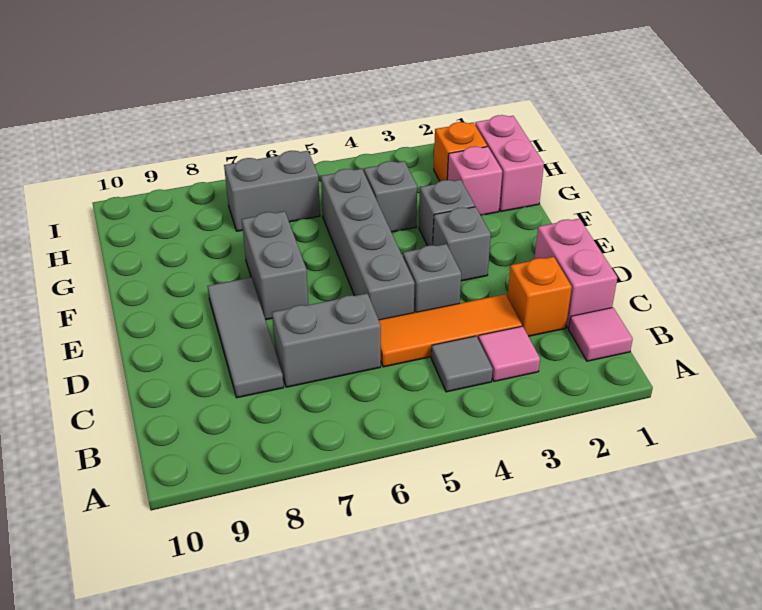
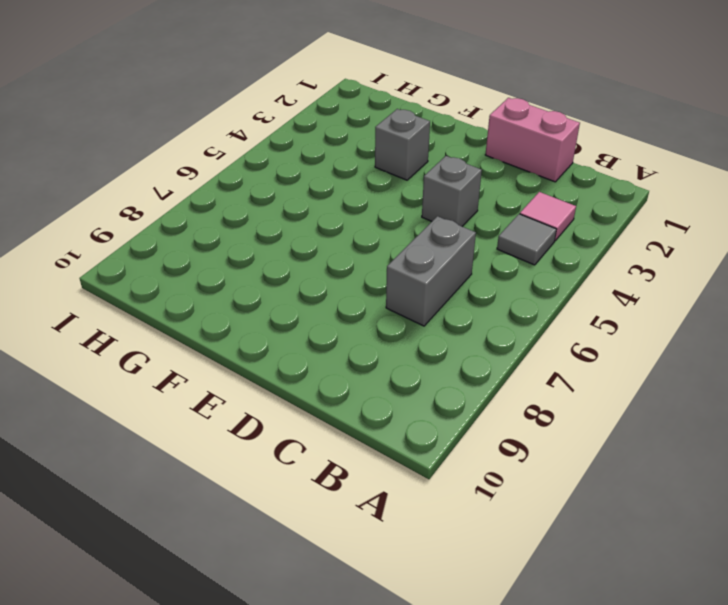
none -> pink 1x1 tile [569,308,633,361]
none -> orange 1x1 brick [507,257,572,336]
none -> orange 1x3 tile [379,294,522,367]

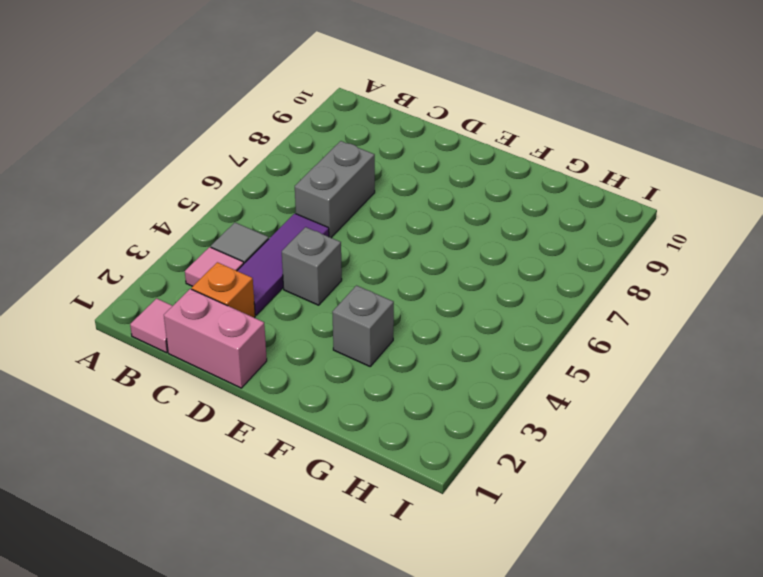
purple 1x3 tile [237,213,329,315] -> orange 1x3 tile [379,294,522,367]
none -> grey 1x3 tile [208,277,284,398]
none -> grey 1x4 brick [321,169,415,320]
none -> grey 1x1 brick [433,207,491,281]

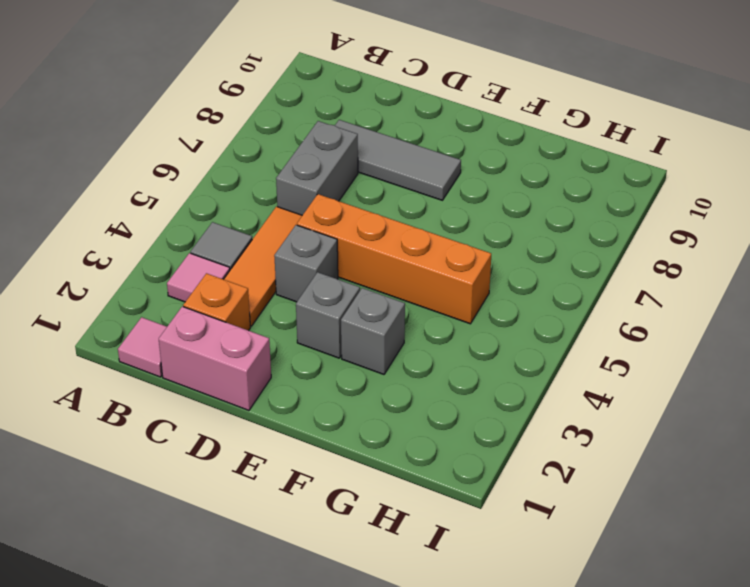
orange 1x4 brick [297,194,491,324] -> grey 1x4 brick [321,169,415,320]
none -> grey 1x2 brick [242,211,308,320]
none -> pink 1x2 brick [475,115,544,211]
none -> pink 1x1 brick [447,146,502,215]

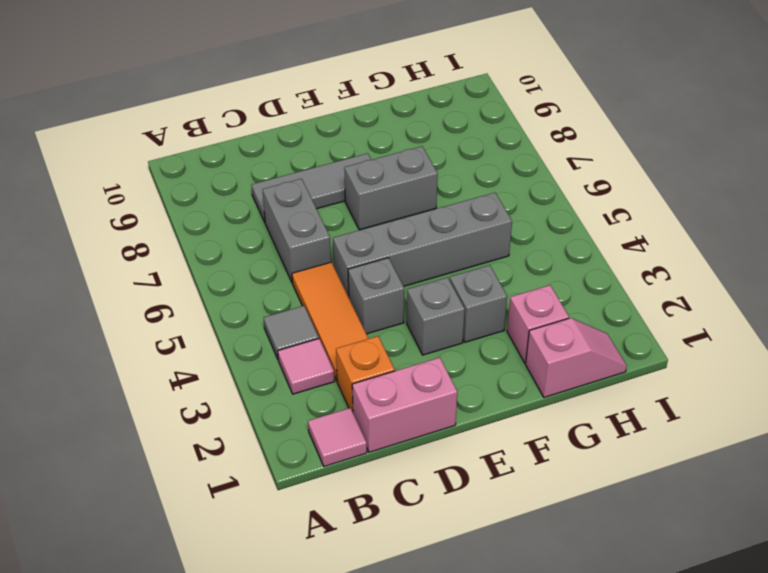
pink 1x2 slope [526,318,627,397] -> pink 1x2 brick [475,115,544,211]
none -> grey 1x1 brick [364,161,417,232]
none -> orange 1x1 brick [434,122,487,181]
none -> grey 1x2 brick [224,151,320,231]

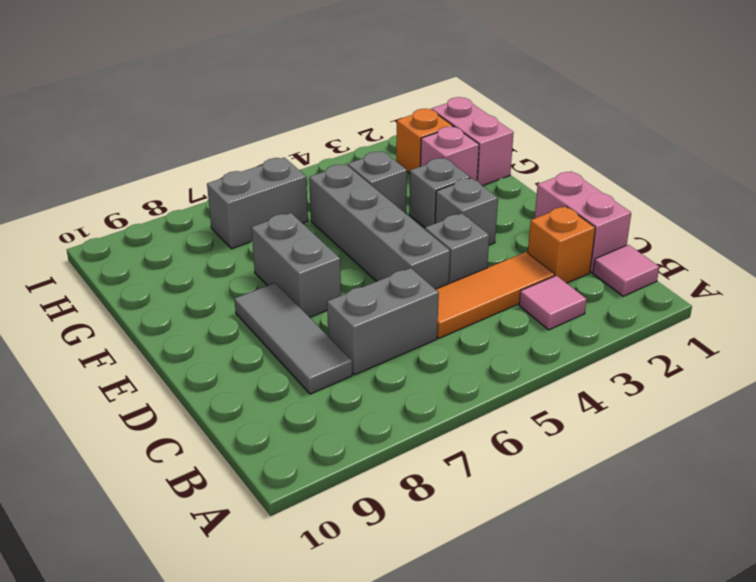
none -> grey 1x1 tile [431,336,493,392]

